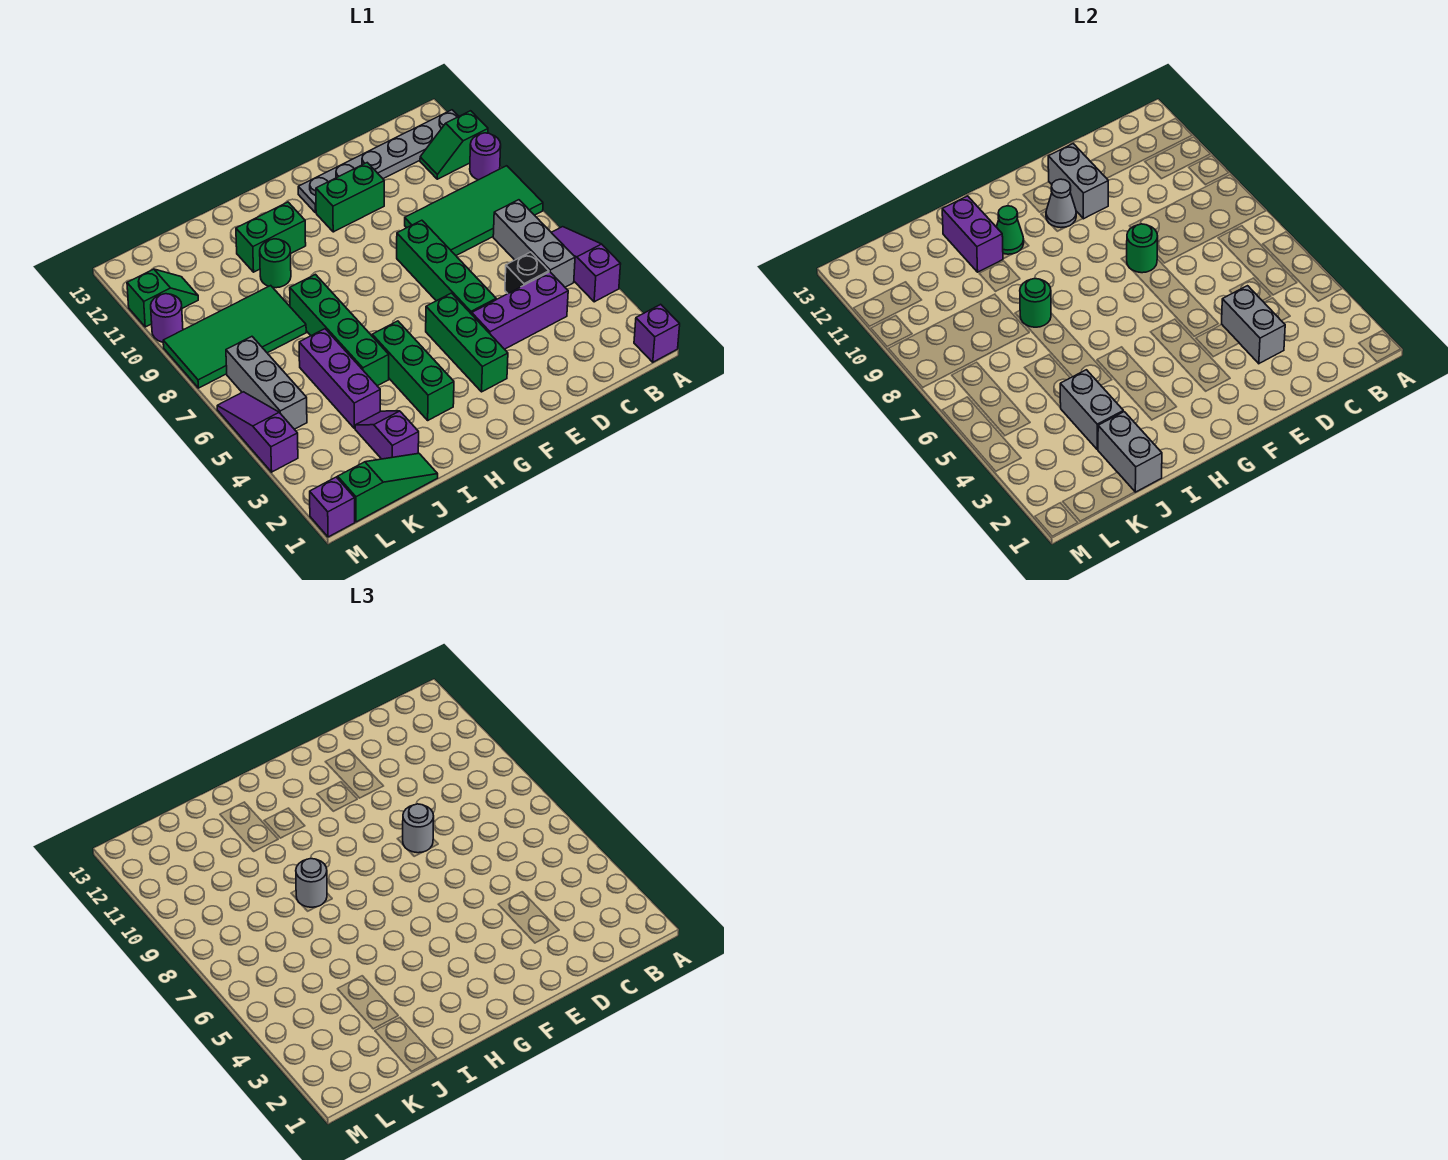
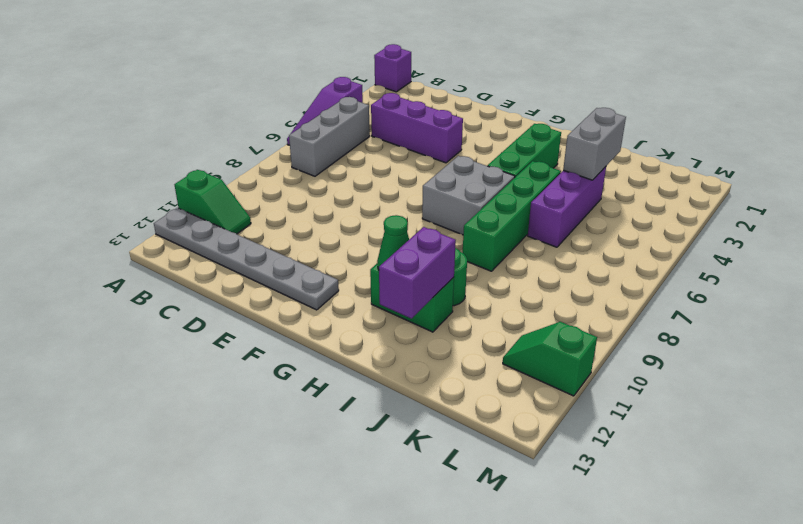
grey 2x2 brick [422,156,515,235] -> none
none -> green 2x4 tile [405,166,543,255]
none -> purple 1x1 round brick [470,133,501,180]
none -> black 1x1 brick [505,252,549,293]
none -> green 1x4 brick [397,220,496,314]

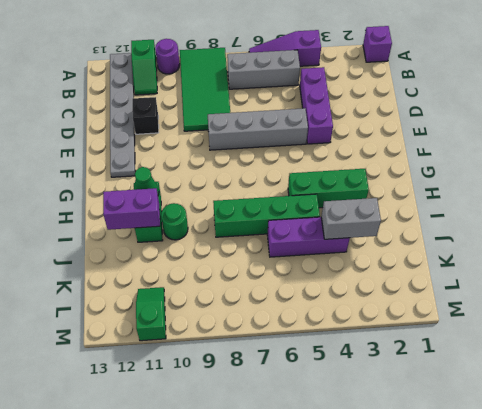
black 1x1 brick [132,97,159,134] -> black 1x1 brick moved to [505,252,549,293]
grey 1x4 brick [208,108,308,150] -> green 1x4 brick [397,220,496,314]
none -> green 1x2 brick [316,163,384,232]
none -> green 1x3 brick [426,293,508,392]
none -> green 1x3 slope [338,453,438,522]
none -> purple 1x2 slope [355,411,419,459]

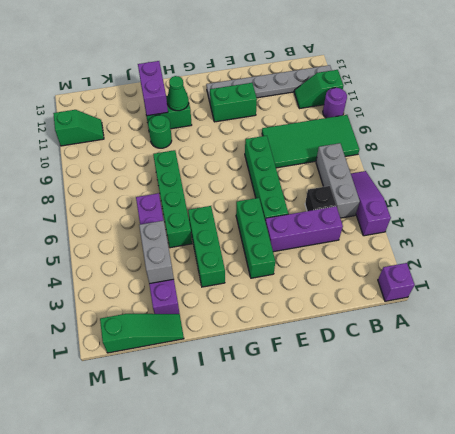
none -> green 2x4 tile [163,286,306,388]
none -> grey 1x3 brick [226,337,307,429]
none -> purple 1x1 brick [310,477,355,537]
none -> purple 1x3 slope [217,392,298,472]

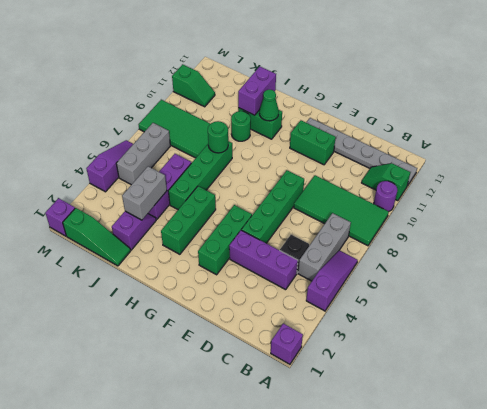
none -> purple 1x1 round brick [151,294,183,342]
none -> grey 1x2 brick [1222,286,1285,364]
none -> green 1x1 round brick [1127,224,1158,273]
none -> grey 1x2 brick [1048,144,1108,219]

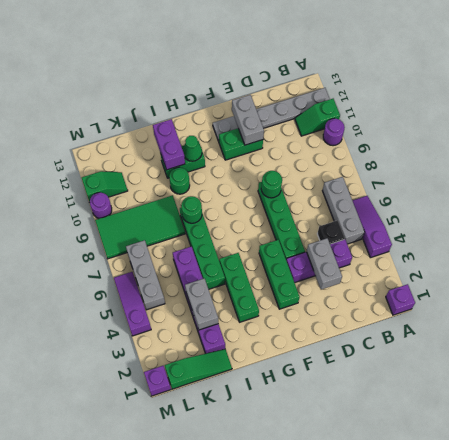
none -> green 2x4 tile [405,166,543,255]
none -> grey 1x1 cone [1046,179,1076,228]
none -> grey 1x2 brick [1098,412,1162,492]
none -> grey 1x1 round brick [403,804,434,853]

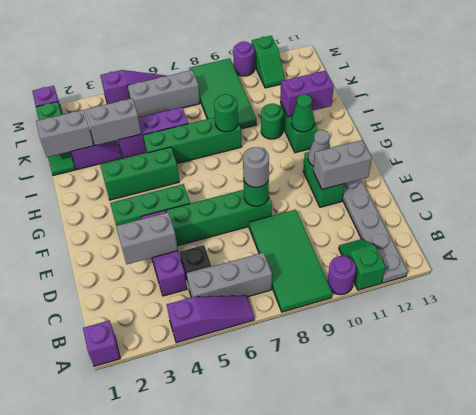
none -> grey 1x1 round brick [296,859,327,907]

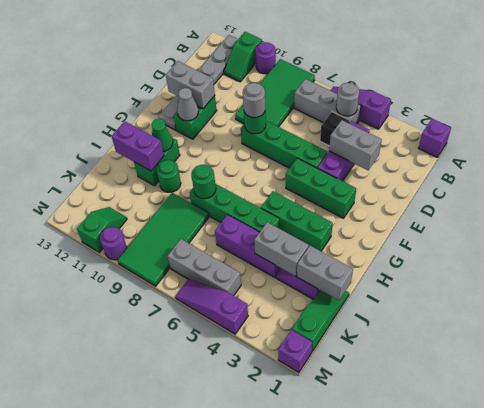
grey 1x1 round brick [336,83,359,116] -> grey 1x1 round brick moved to [296,859,327,907]

